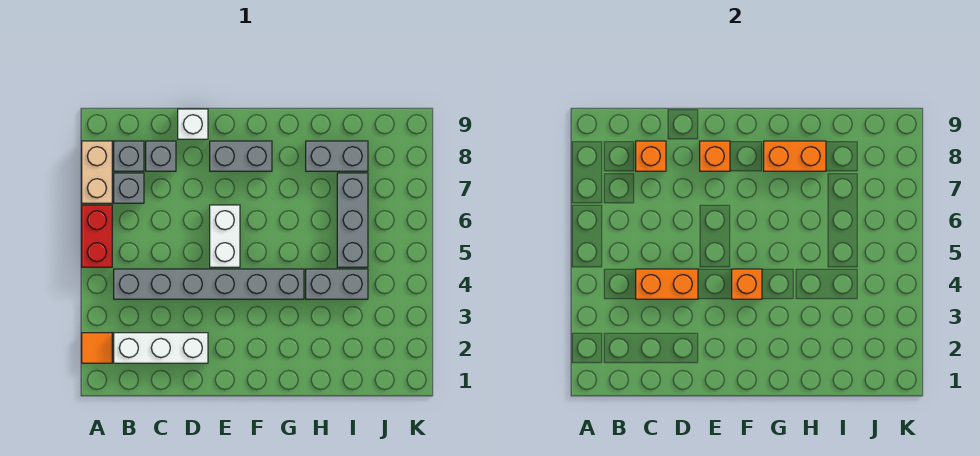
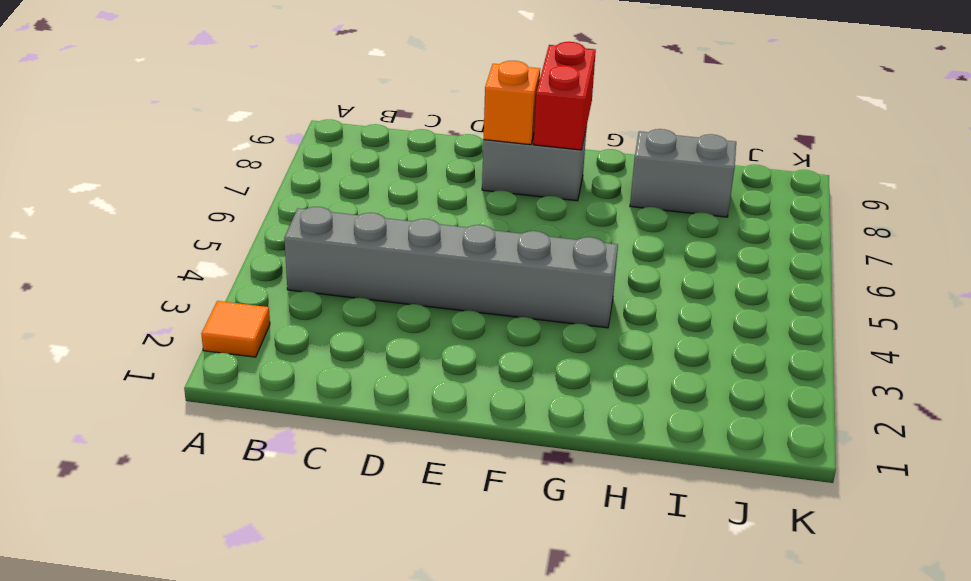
red 1x2 brick [534,42,596,150] -> red 1x2 brick moved to [82,205,112,267]
none -> tan 1x2 brick [82,141,112,203]
none -> white 1x3 brick [114,333,208,363]
none -> grey 1x1 brick [114,173,144,203]

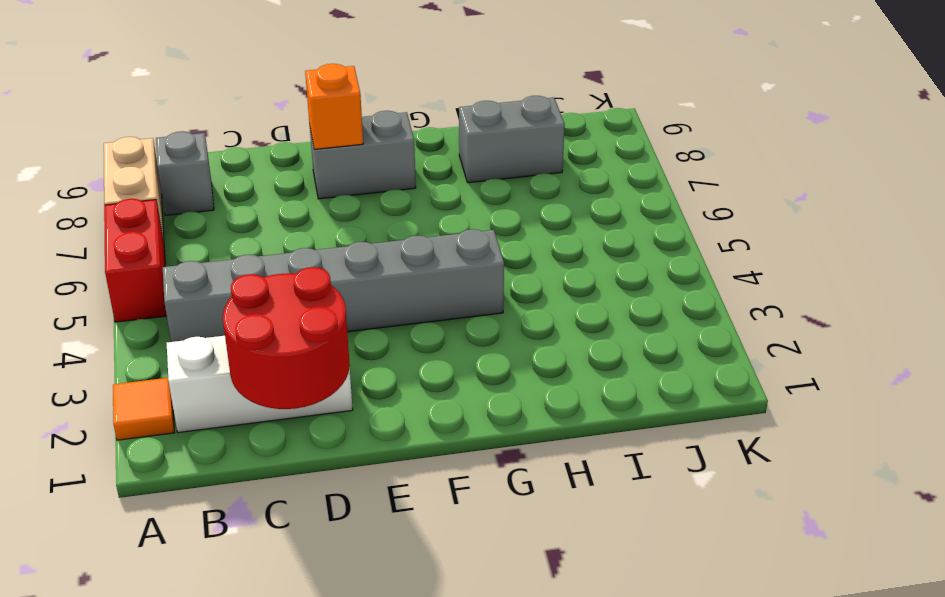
red 2x2 round brick [223,267,350,409] -> none
none -> grey 1x1 brick [114,173,144,203]
none -> grey 1x1 brick [146,141,176,171]
none -> white 1x1 brick [178,109,208,139]

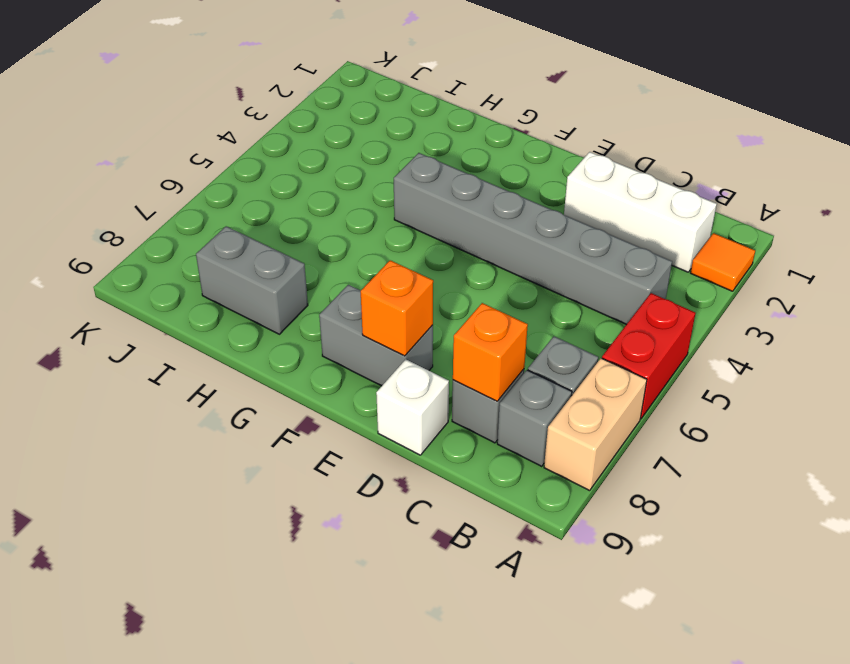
none -> white 1x2 brick [210,205,240,267]
none -> grey 1x2 brick [306,269,368,299]
none -> grey 1x3 brick [337,173,368,267]

